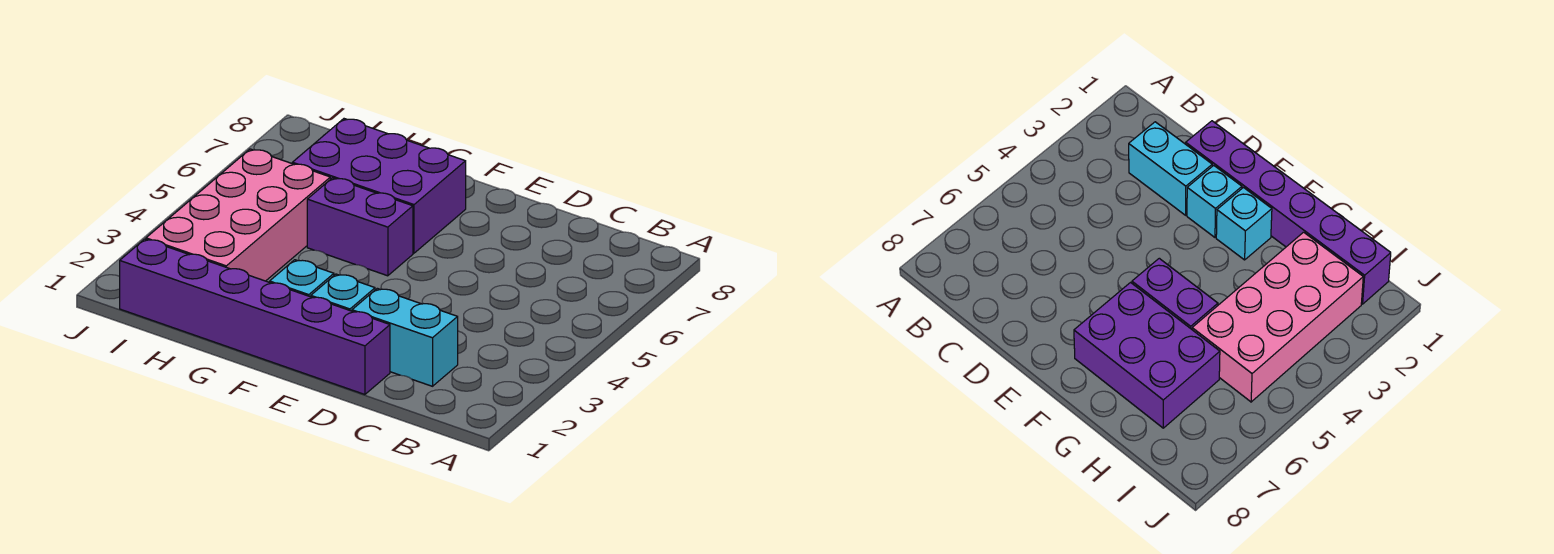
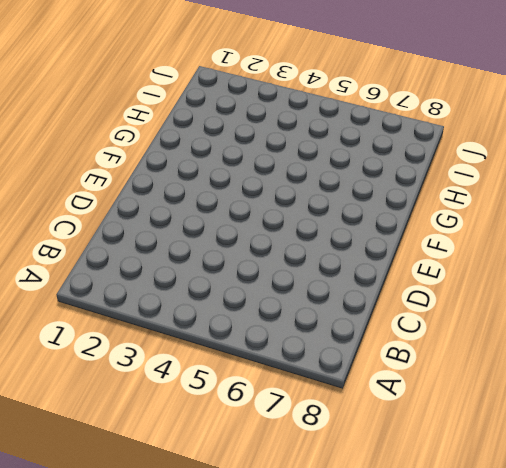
none -> cyan 1x2 brick [352,288,458,386]
none -> purple 1x6 brick [120,239,390,394]

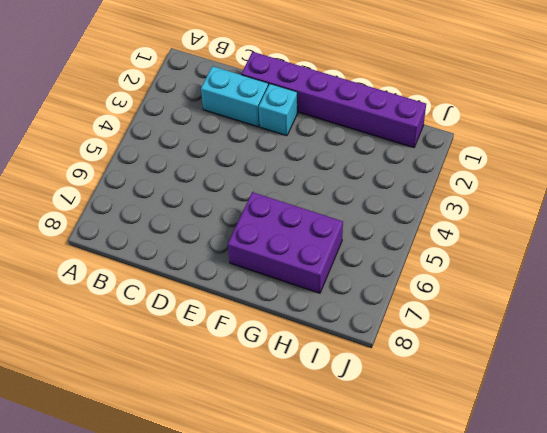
none -> cyan 1x1 brick [270,260,334,297]
none -> purple 1x2 brick [307,178,413,276]

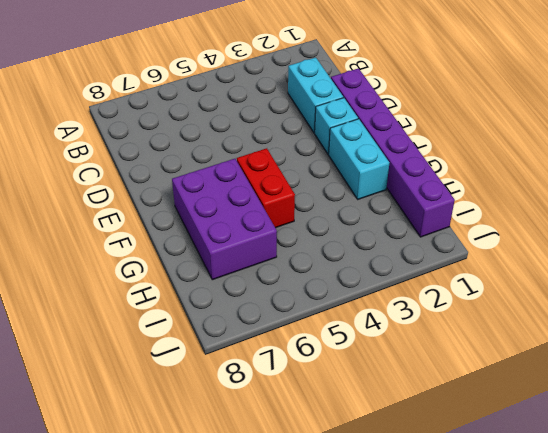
cyan 1x2 brick [329,119,389,199] -> cyan 1x1 brick [270,260,334,297]
red 1x2 brick [237,148,295,228] -> purple 1x2 brick [307,178,413,276]
none -> pink 2x4 brick [146,149,330,281]

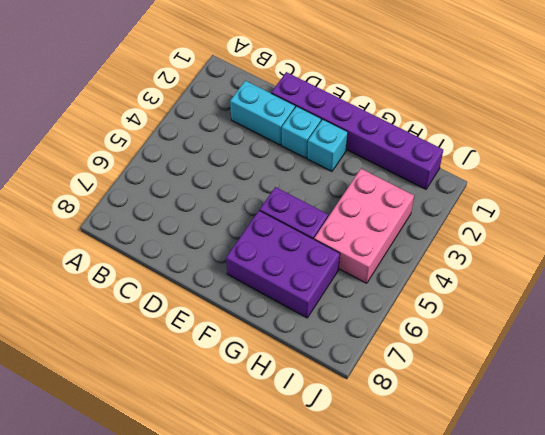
pink 2x3 brick [314,169,414,283] -> pink 2x4 brick [146,149,330,281]

